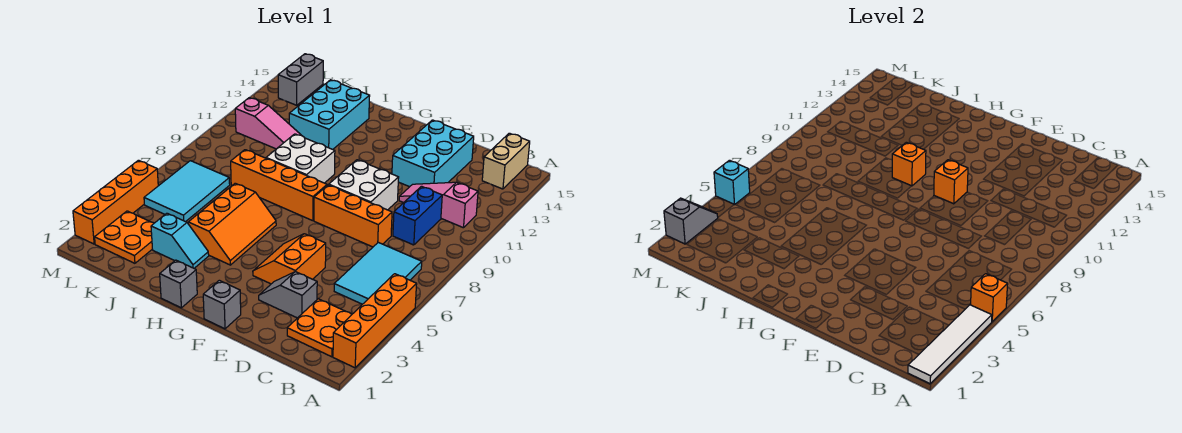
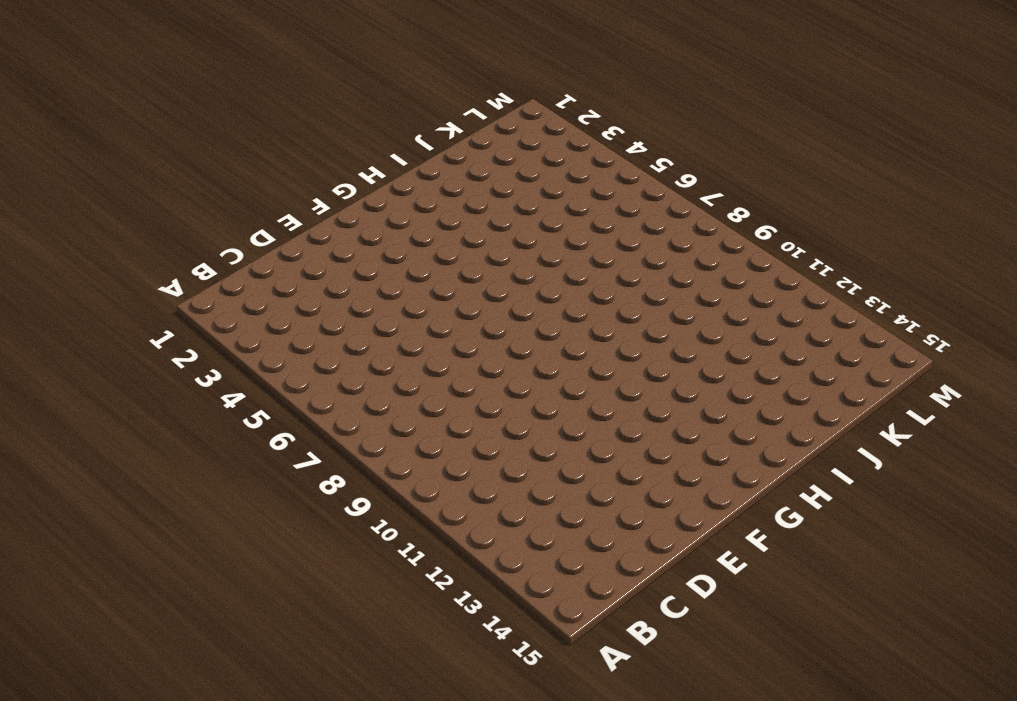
none -> orange 1x4 brick [333,274,417,368]
none -> orange 2x2 plate [287,299,352,357]
none -> cyan 2x3 tile [334,242,422,304]

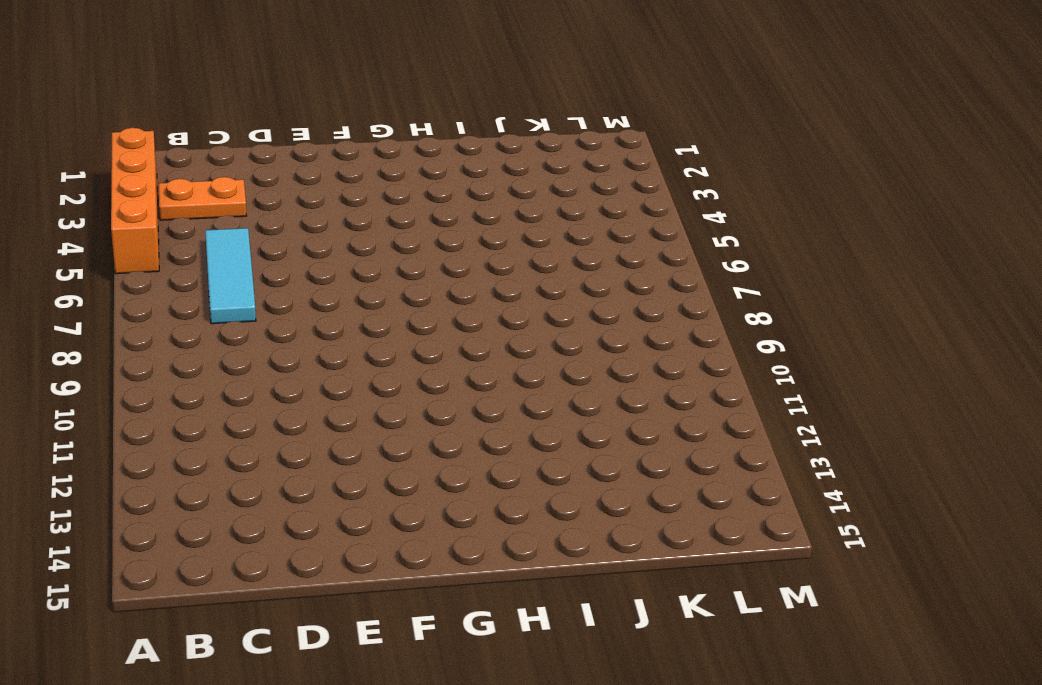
orange 1x2 plate [159,177,246,220] -> orange 2x2 plate [287,299,352,357]
cyan 1x3 tile [205,228,256,324] -> cyan 2x3 tile [334,242,422,304]
none -> pink 1x3 slope [399,182,478,228]
none -> tan 1x2 brick [482,133,530,189]
none -> blue 1x2 brick [393,186,442,245]

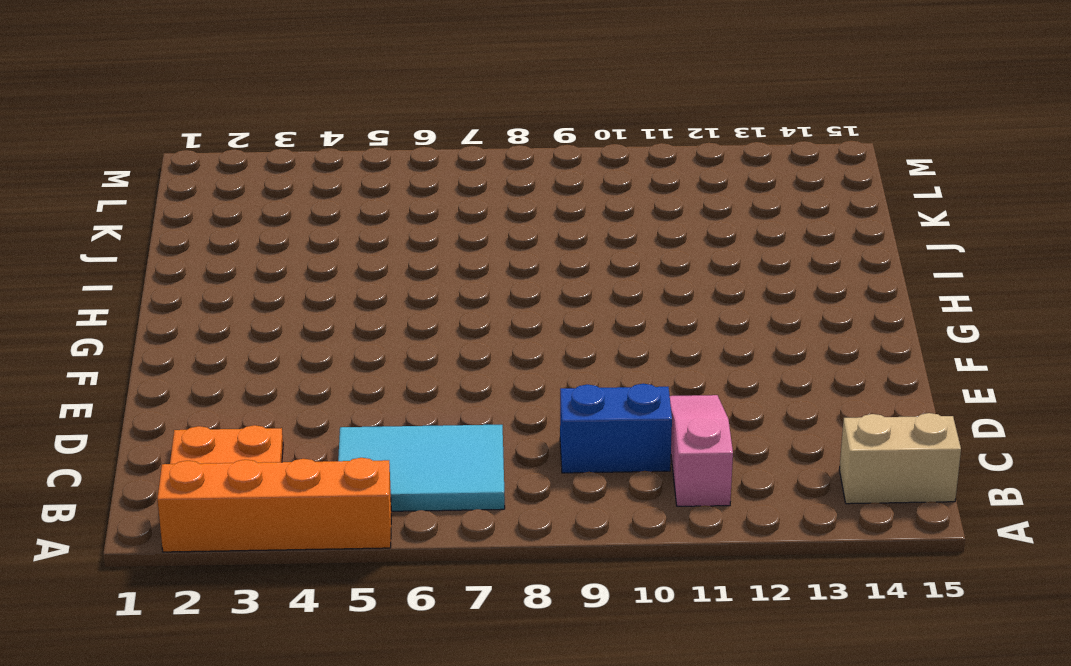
none -> grey 1x2 slope [259,272,317,318]
none -> orange 1x3 brick [314,185,392,247]
none -> cyan 2x3 brick [392,120,474,187]

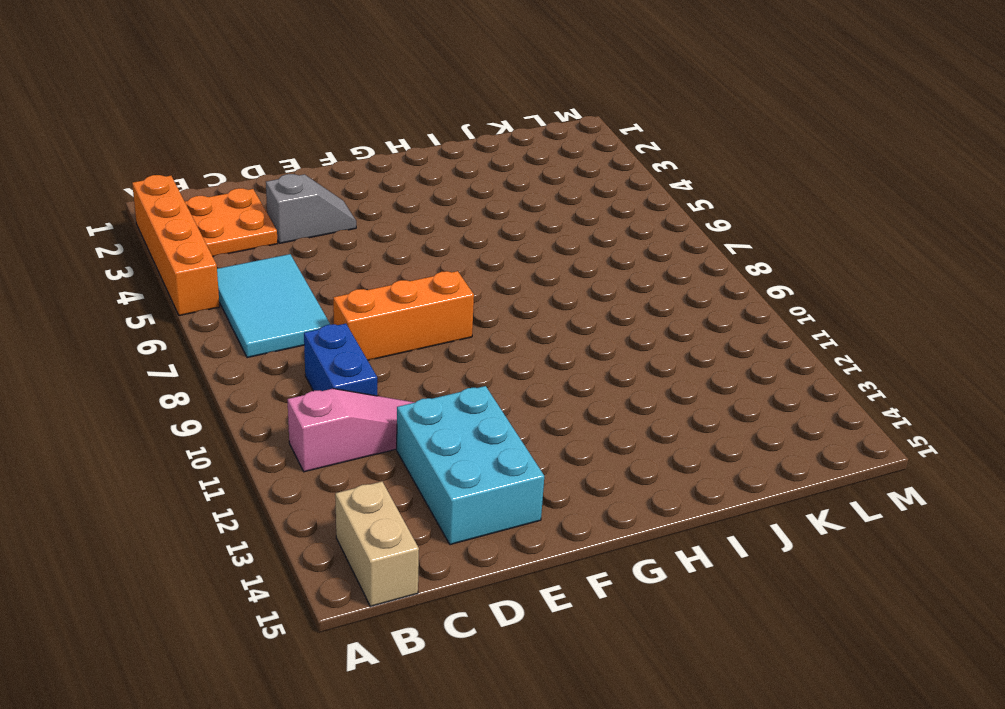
none -> orange 2x2 slope [253,234,326,284]
none -> white 2x2 brick [329,160,399,210]
none -> grey 1x1 brick [203,280,241,329]

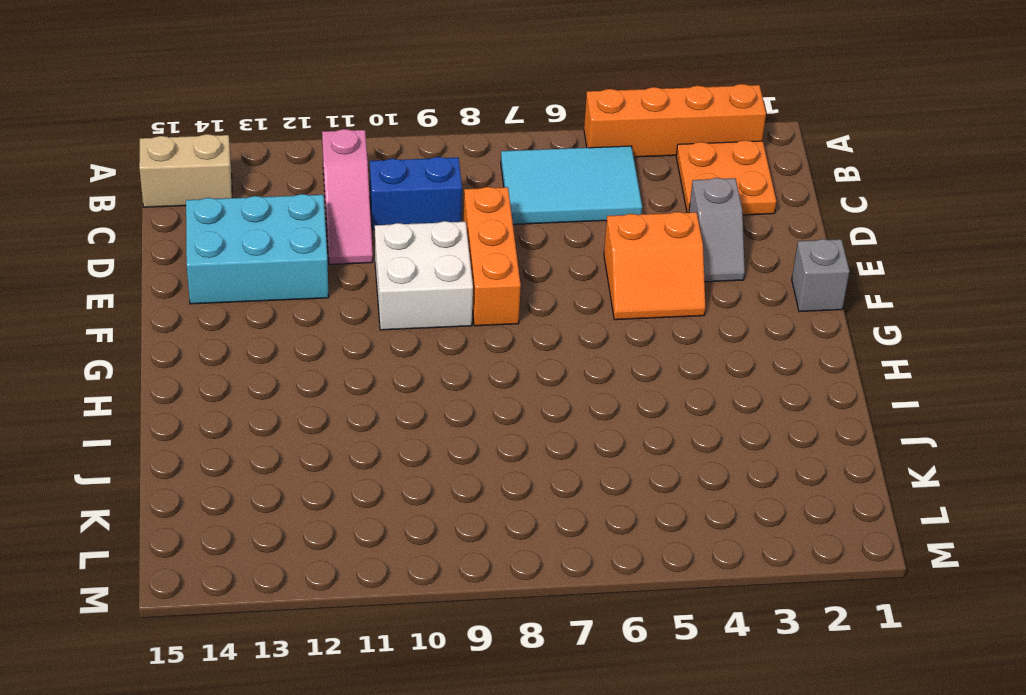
none -> orange 1x4 brick [231,150,327,221]
none -> grey 1x1 brick [160,260,197,308]
none -> orange 2x3 slope [188,183,276,265]

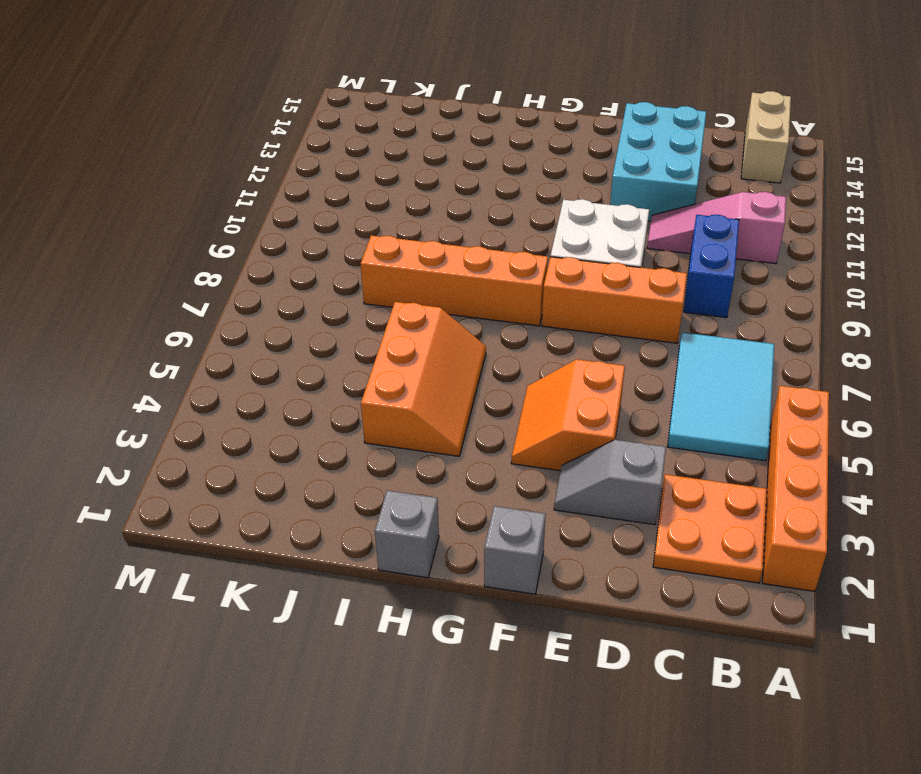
none -> white 2x2 brick [266,134,335,183]
none -> cyan 1x2 slope [151,213,209,268]
none -> cyan 2x3 brick [289,80,370,149]

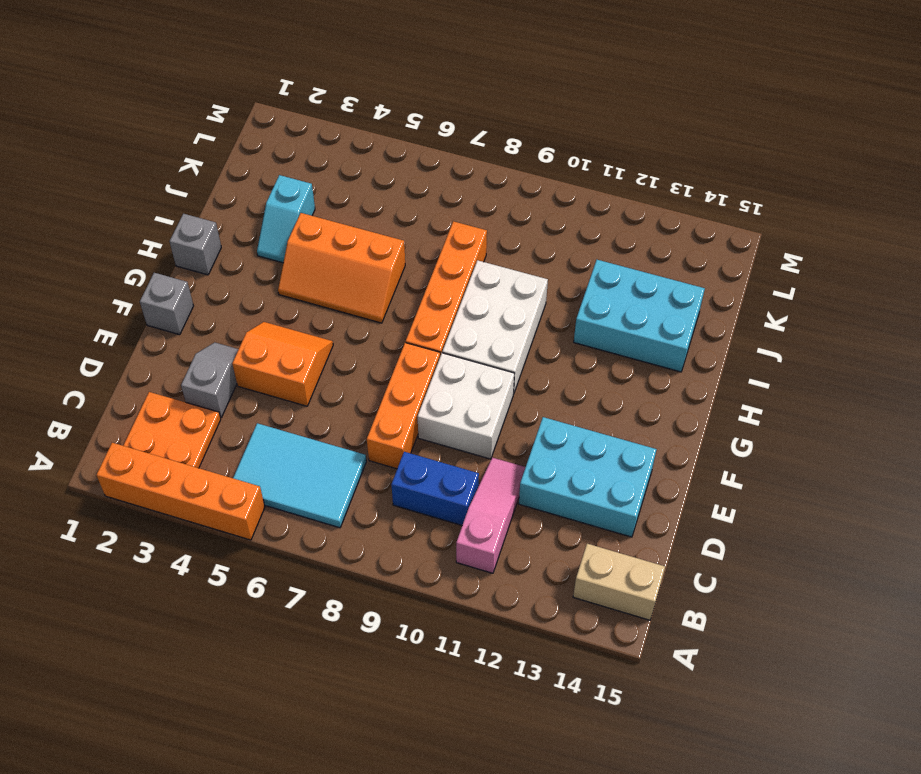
white 2x3 brick [442,260,548,394] -> white 2x2 brick [266,134,335,183]
none -> pink 1x3 slope [235,98,301,149]
none -> orange 2x2 plate [95,211,154,263]
none -> cyan 2x3 tile [144,161,230,222]

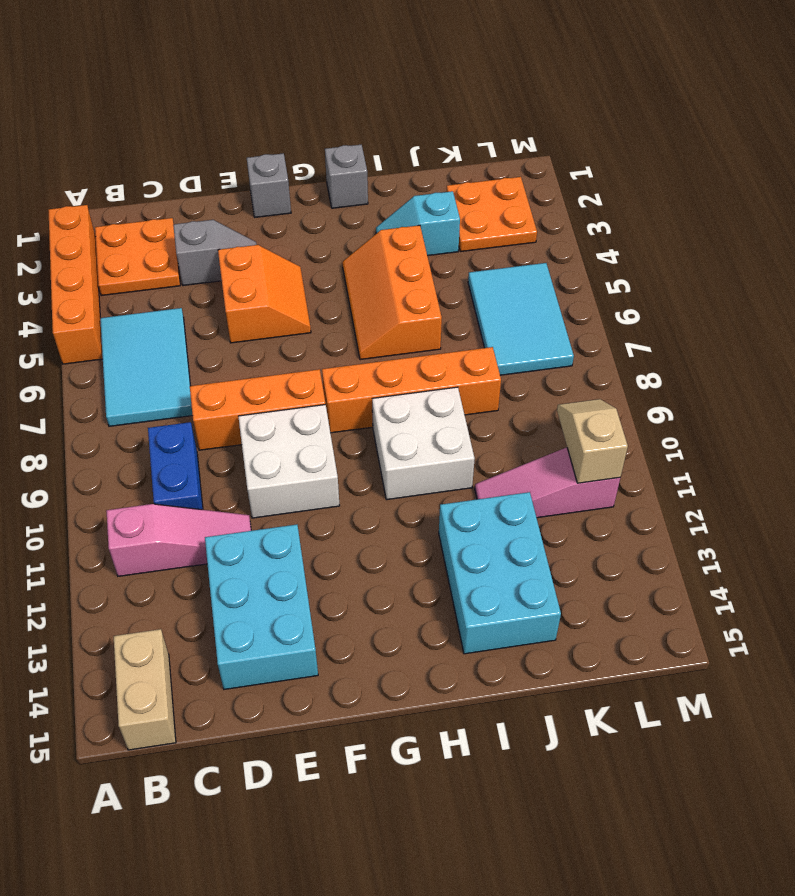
tan 1x2 slope [557,399,628,483] -> none
none -> grey 1x2 brick [278,54,323,105]
none -> orange 1x4 brick [73,160,158,244]
none -> white 1x4 tile [908,305,992,384]

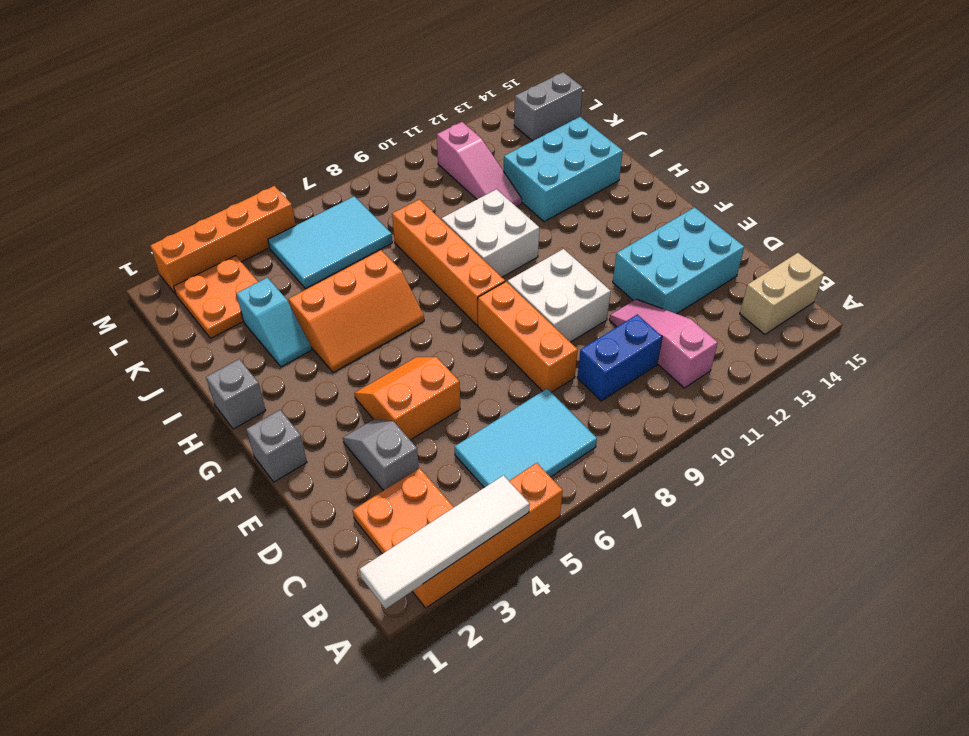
none -> orange 1x1 brick [971,274,1008,322]
none -> orange 1x1 brick [934,160,968,204]
none -> orange 1x1 brick [892,142,926,186]

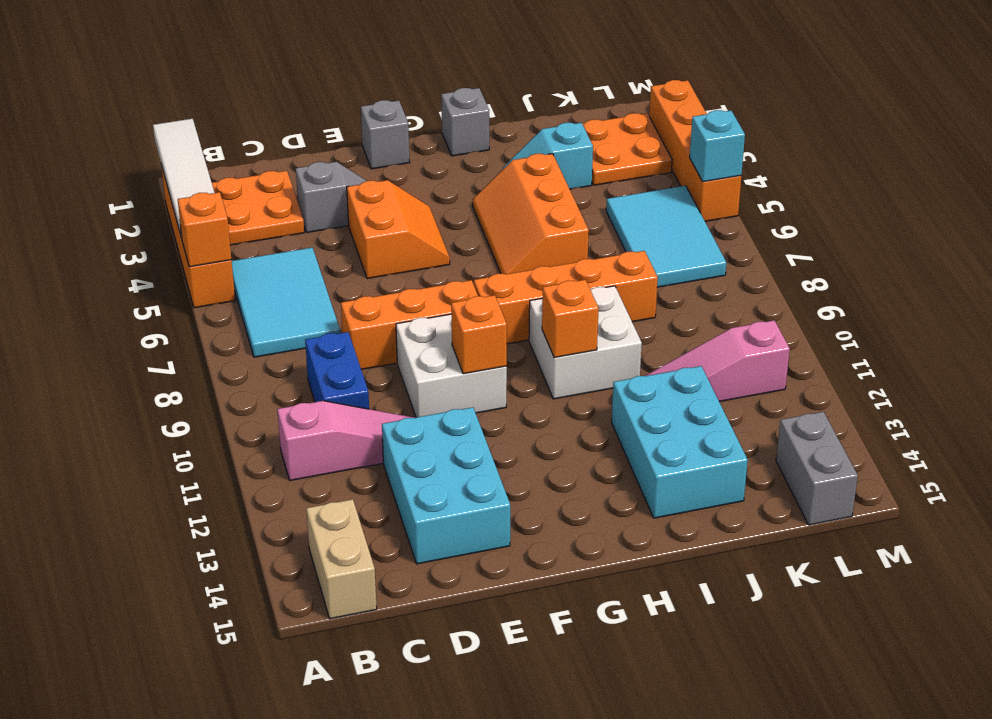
none -> grey 1x2 slope [664,198,718,244]

